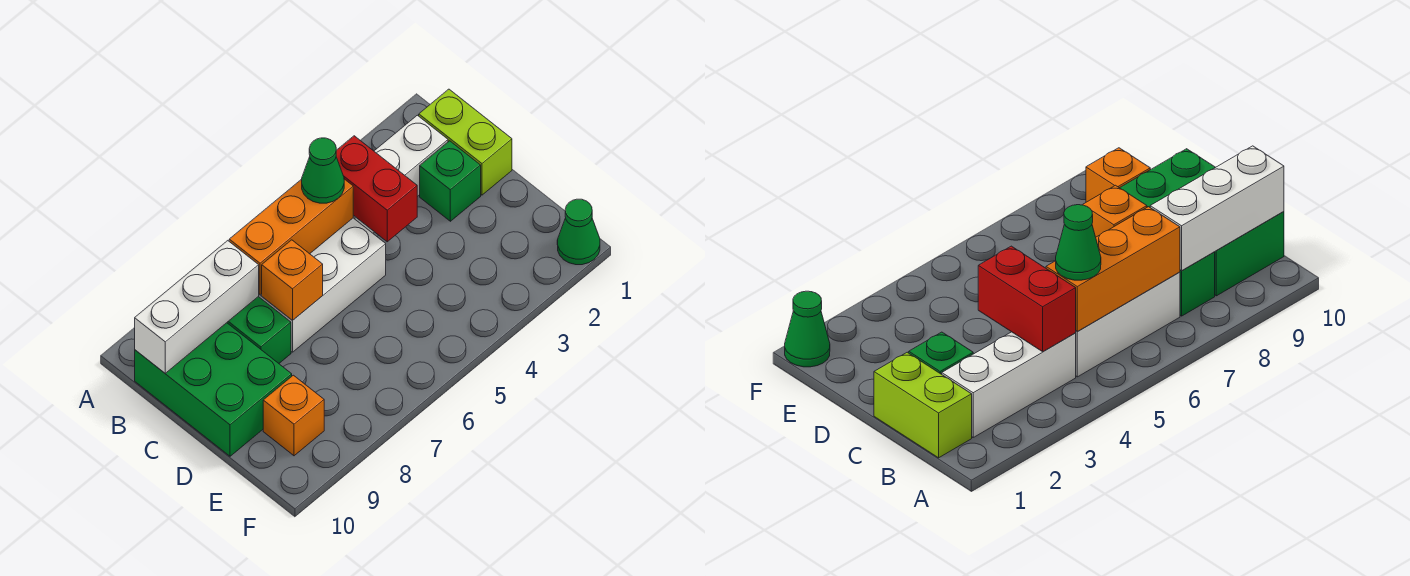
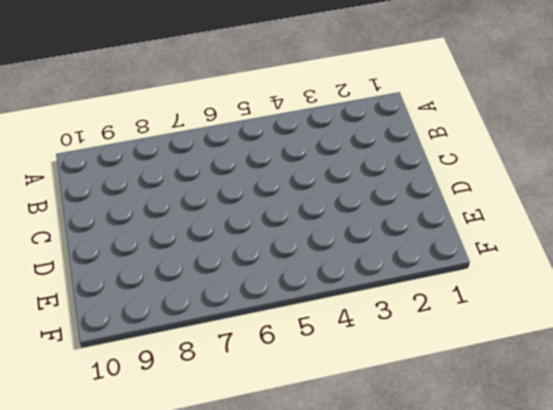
none -> lime 1x2 brick [419,89,512,195]
none -> white 1x3 brick [353,115,448,233]
none -> white 2x3 brick [258,218,386,352]

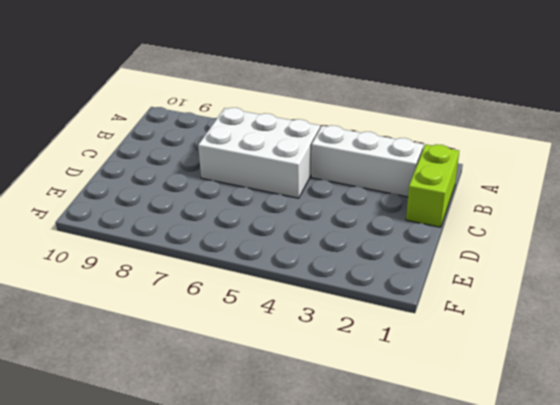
none -> green 1x2 brick [227,297,291,363]
none -> green 2x3 brick [135,323,292,456]
none -> green 1x1 brick [420,141,481,221]

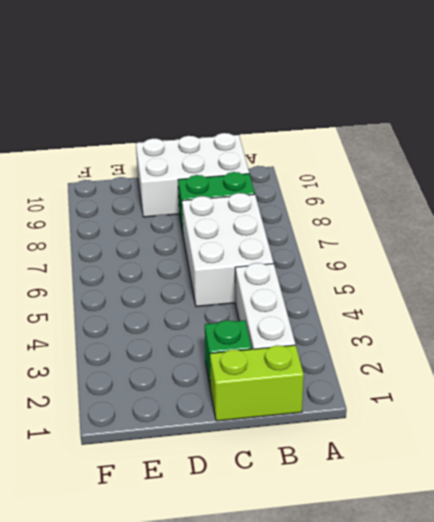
white 2x3 brick [136,133,249,217] -> green 2x3 brick [135,323,292,456]
none -> orange 1x1 brick [263,375,324,456]
none -> green 1x1 cone [557,199,600,265]
none -> red 1x2 brick [336,136,417,242]

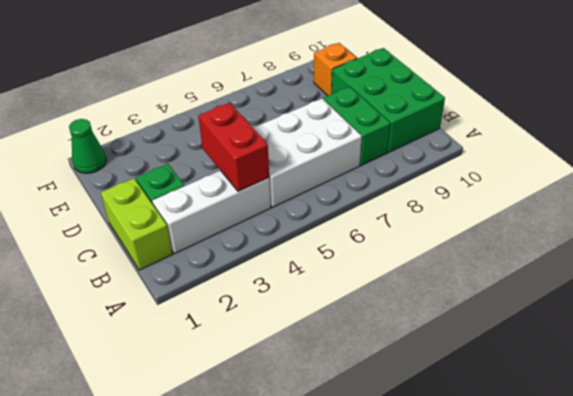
none -> orange 1x3 brick [229,179,353,295]
none -> white 1x3 brick [135,241,259,373]
none -> orange 1x1 brick [262,240,323,321]

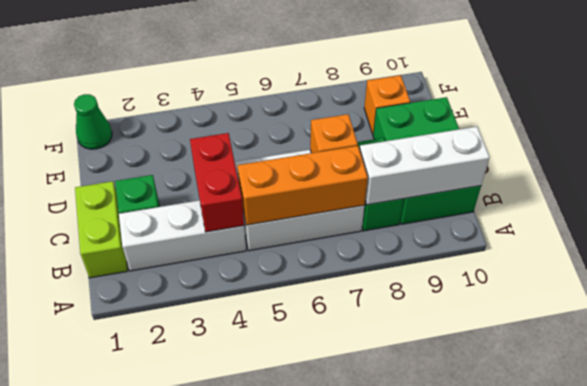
none -> green 1x1 cone [302,138,344,203]

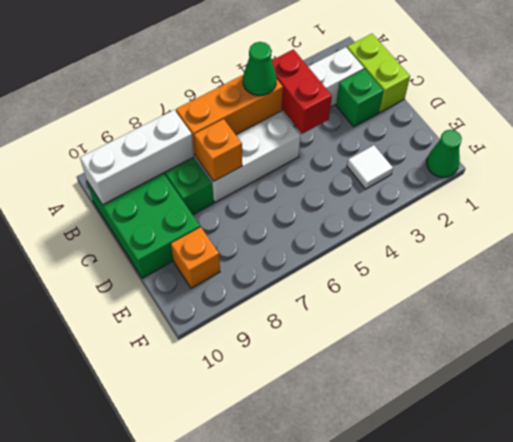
white 1x1 tile [347,145,393,189] -> none

